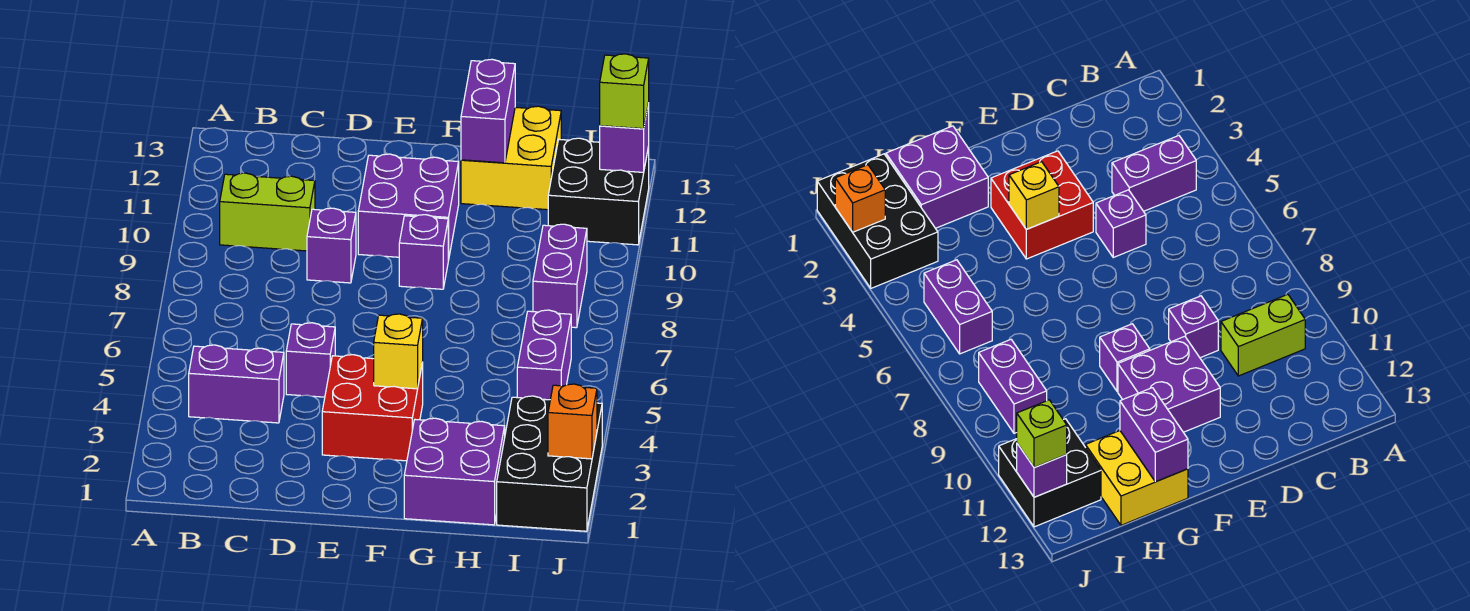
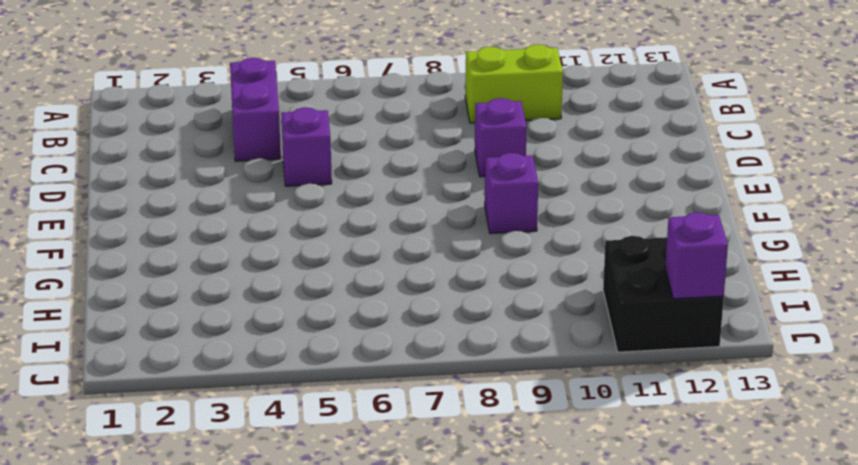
lime 1x2 brick [465,44,563,123] -> lime 1x2 brick turned to [220,173,315,251]
none -> red 2x2 brick [322,355,423,461]
none -> purple 2x2 brick [358,154,459,260]
none -> purple 2x2 brick [404,418,505,525]

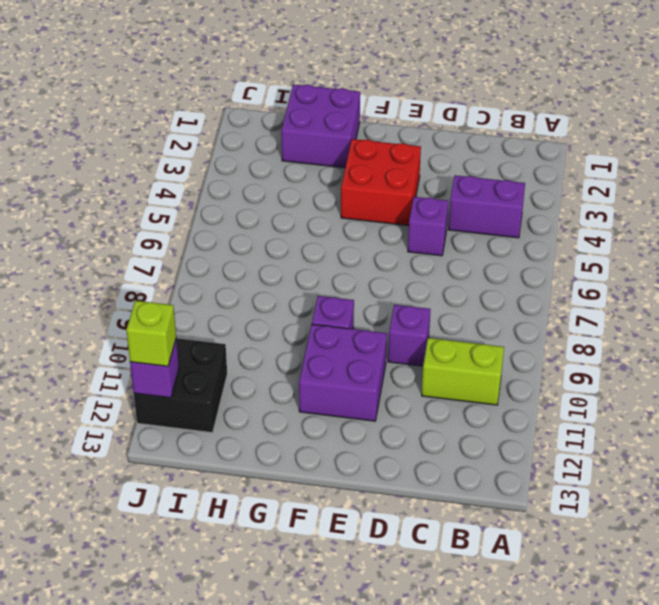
none -> yellow 2x2 brick [461,106,561,210]
none -> black 2x3 brick [497,396,602,531]
none -> purple 1x2 brick [517,310,571,400]

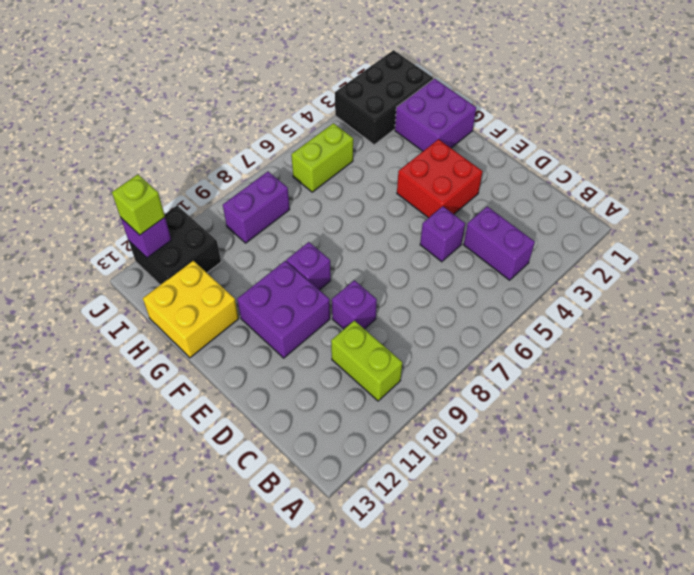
lime 1x2 brick [291,123,353,192] -> purple 1x2 brick [517,310,571,400]
none -> yellow 1x1 brick [374,314,423,389]
none -> purple 1x2 brick [461,59,515,163]
none -> orange 1x1 brick [548,384,597,459]

